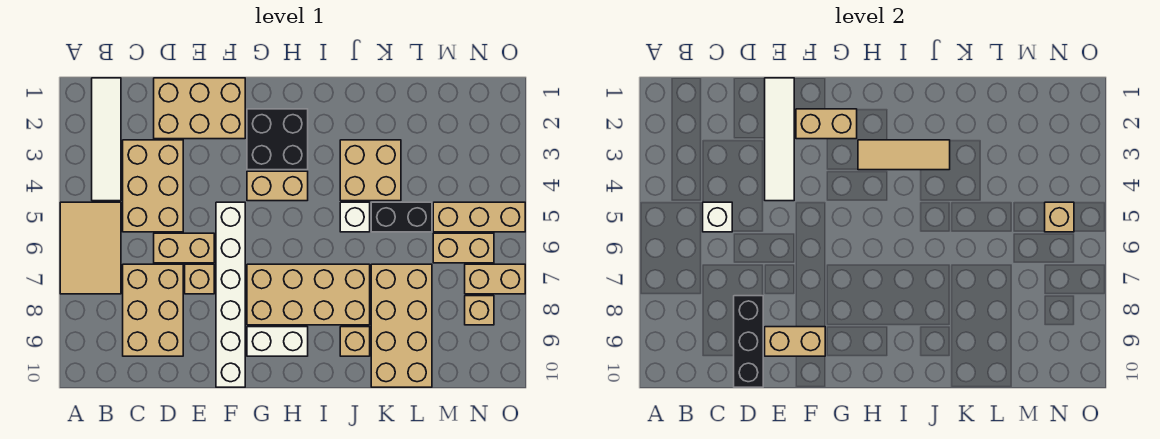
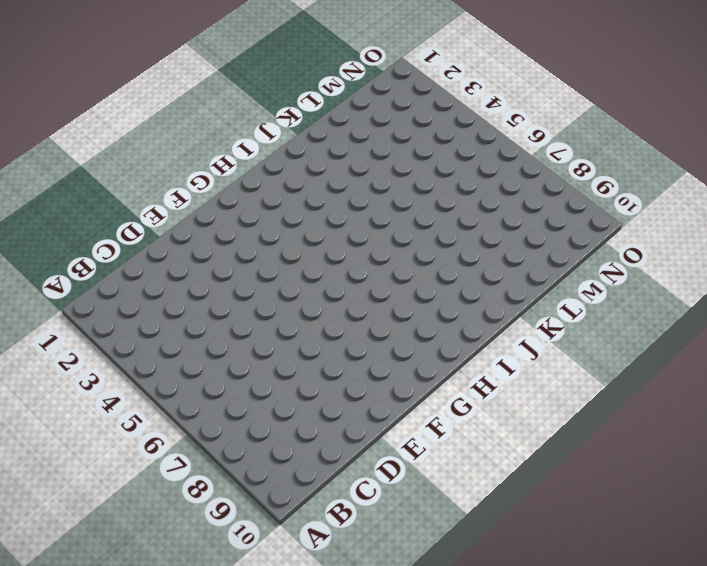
none -> tan 2x3 tile [60,202,121,294]
none -> white 1x4 tile [92,78,121,201]
none -> tan 2x3 brick [123,140,183,232]

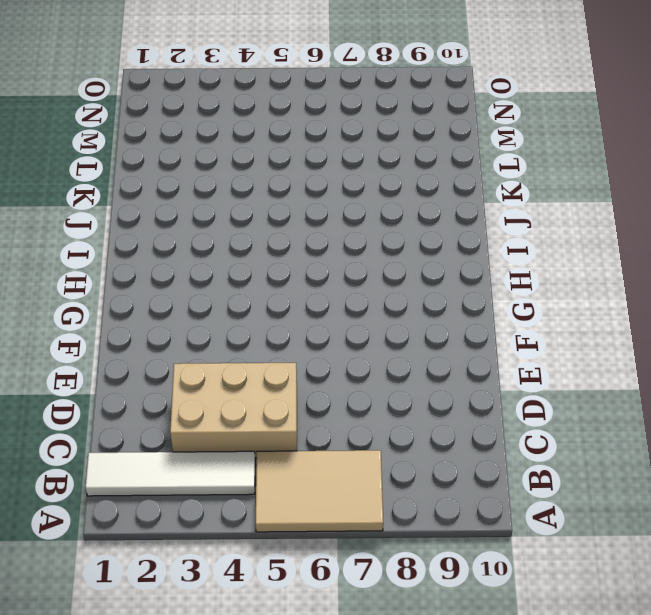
none -> tan 2x3 brick [123,264,183,356]
none -> tan 2x3 brick [154,78,245,139]
none -> tan 1x2 brick [154,233,214,263]

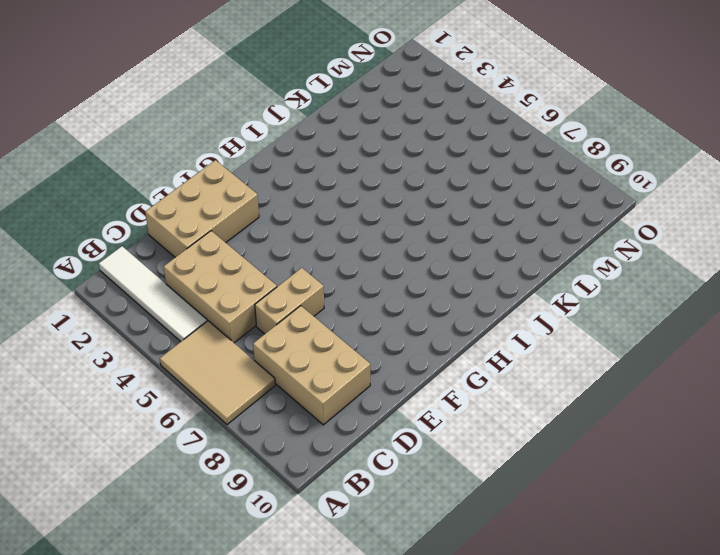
none -> tan 1x1 brick [185,264,214,294]
none -> white 1x6 brick [216,202,245,387]
none -> black 2x2 brick [247,109,308,170]

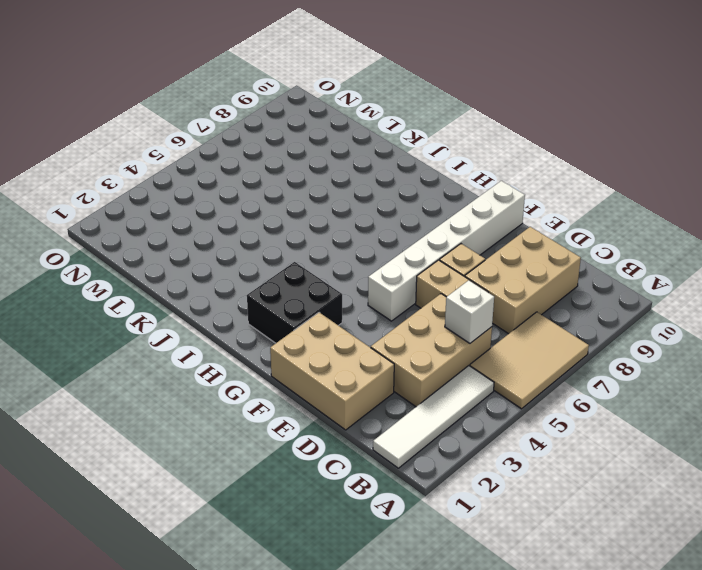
none -> tan 1x2 brick [247,171,308,201]
none -> tan 2x4 brick [247,264,370,325]
none -> white 1x2 brick [247,327,308,356]

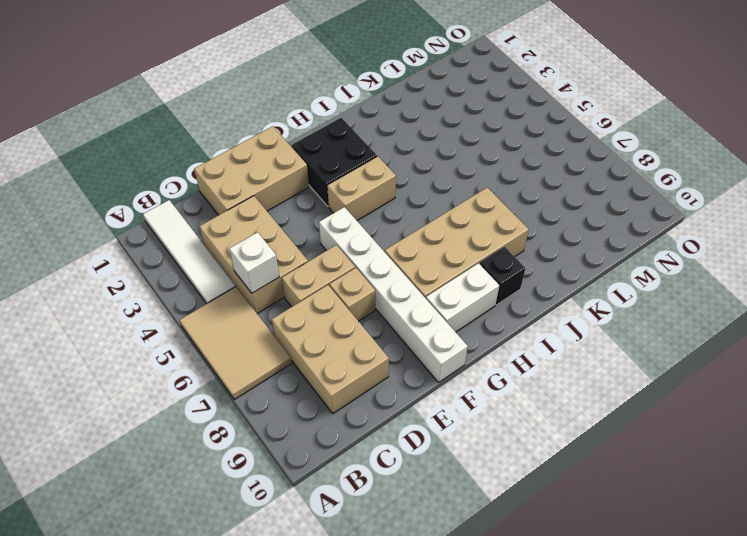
black 1x1 brick [480,247,525,305] -> none
none -> tan 2x2 brick [340,140,401,201]
none -> white 1x1 brick [340,202,370,232]
none -> tan 1x1 brick [340,327,370,356]

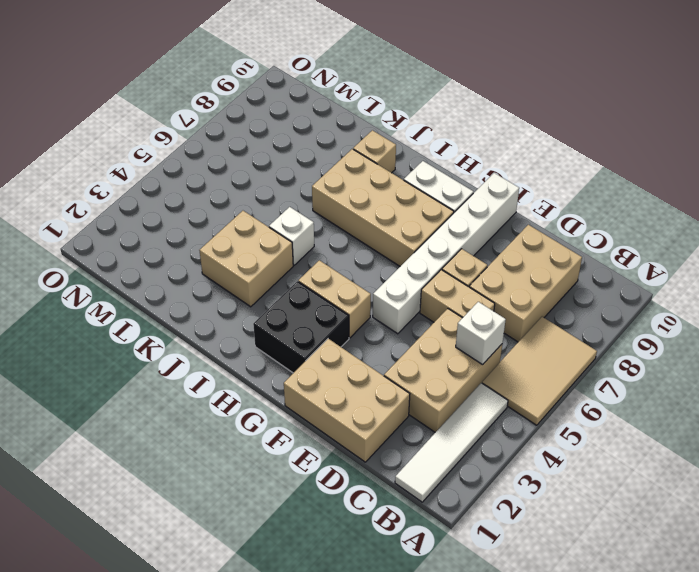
none -> black 1x2 brick [371,202,432,232]
none -> tan 2x4 brick [371,264,432,387]
none -> tan 1x3 brick [433,202,525,232]

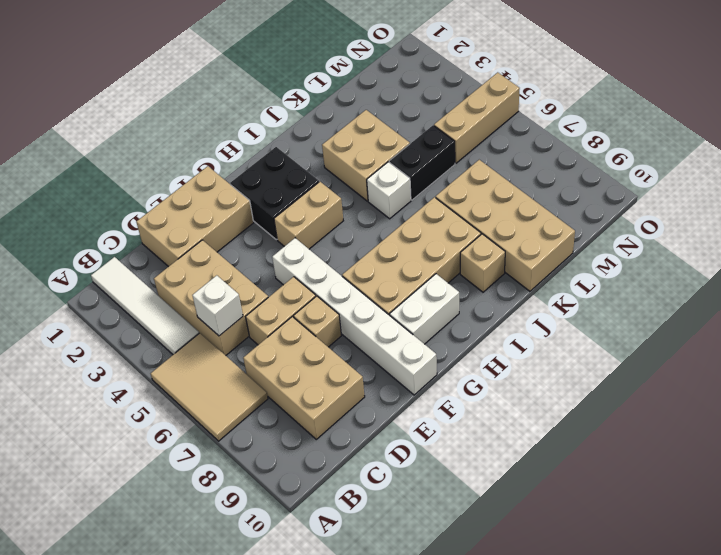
none -> tan 1x2 brick [433,233,494,263]
none -> tan 1x2 brick [465,264,525,294]
none -> tan 1x1 brick [465,296,494,325]

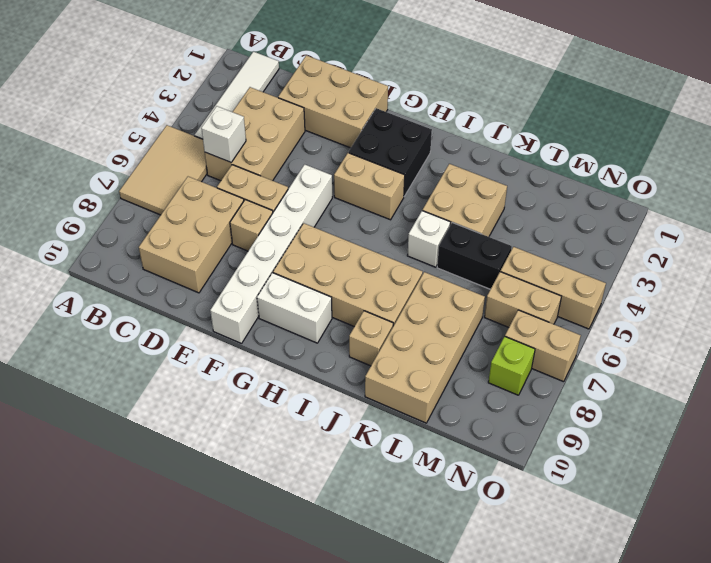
lime 1x1 brick [488,337,535,395] -> tan 1x1 brick [465,296,494,325]
none -> black 1x3 brick [734,296,763,387]
none -> white 1x4 tile [765,78,794,201]
none -> tan 1x2 brick [765,327,825,356]

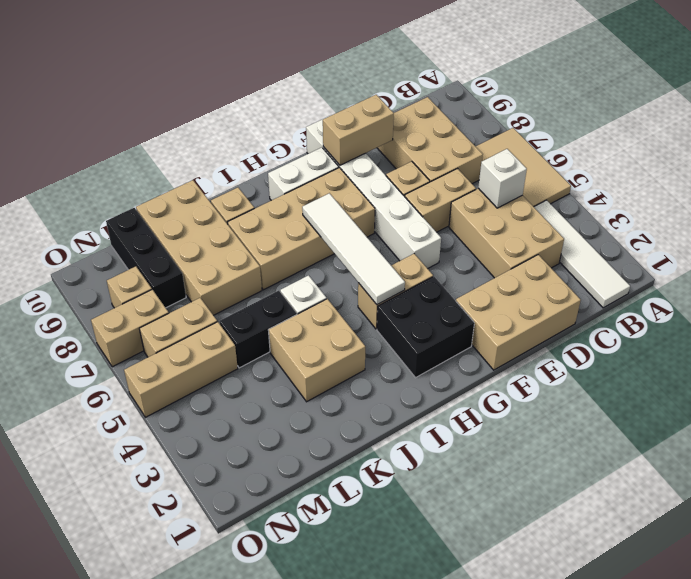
white 1x4 tile [302,193,405,305] -> white 1x4 tile moved to [765,78,794,201]
black 1x3 brick [106,208,186,308] -> black 1x3 brick moved to [734,296,763,387]
none -> tan 1x2 brick [796,109,857,139]
none -> tan 1x3 tile [858,140,950,170]
none -> tan 1x1 brick [1045,202,1074,232]

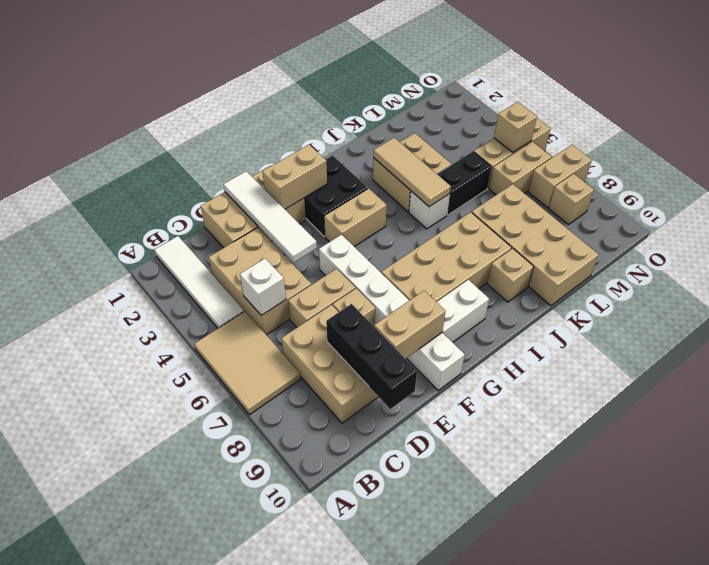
tan 1x3 tile [373,138,451,207] -> tan 1x3 tile turned to [858,140,950,170]

